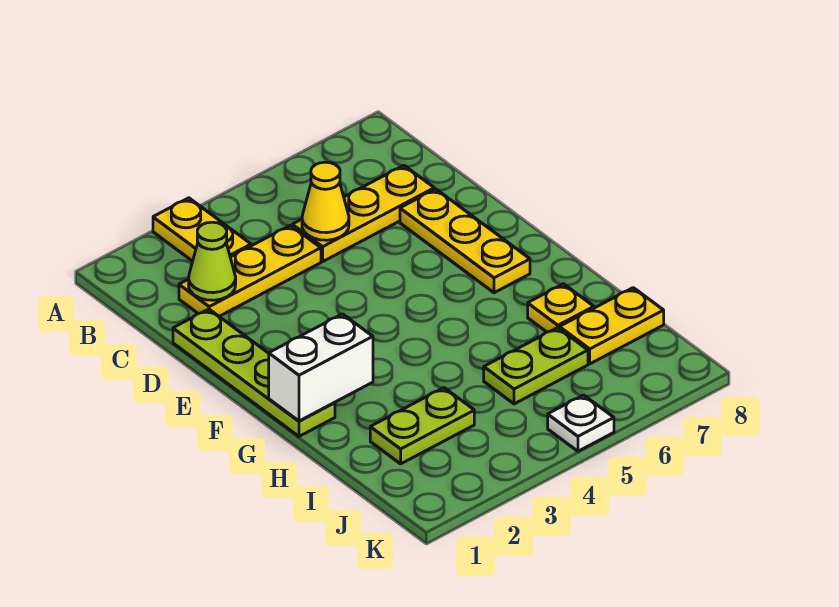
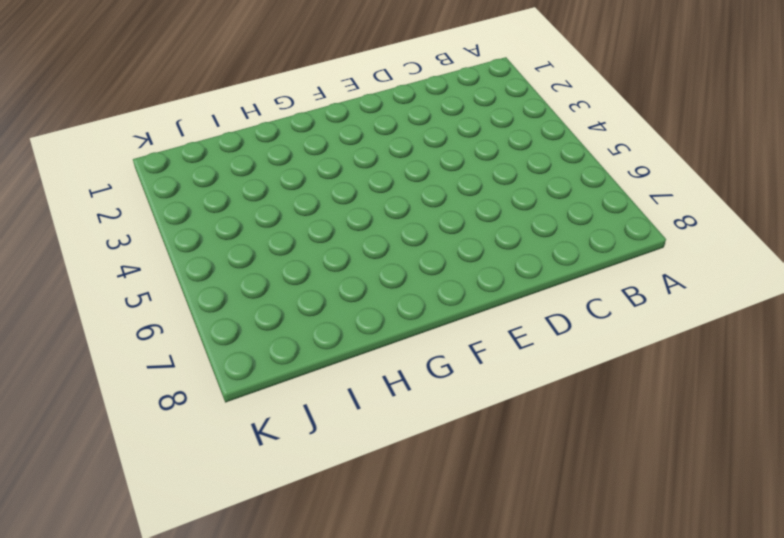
none -> yellow 1x2 plate [153,198,251,261]
none -> yellow 1x3 plate [179,225,321,317]
none -> yellow 1x3 plate [292,165,434,261]

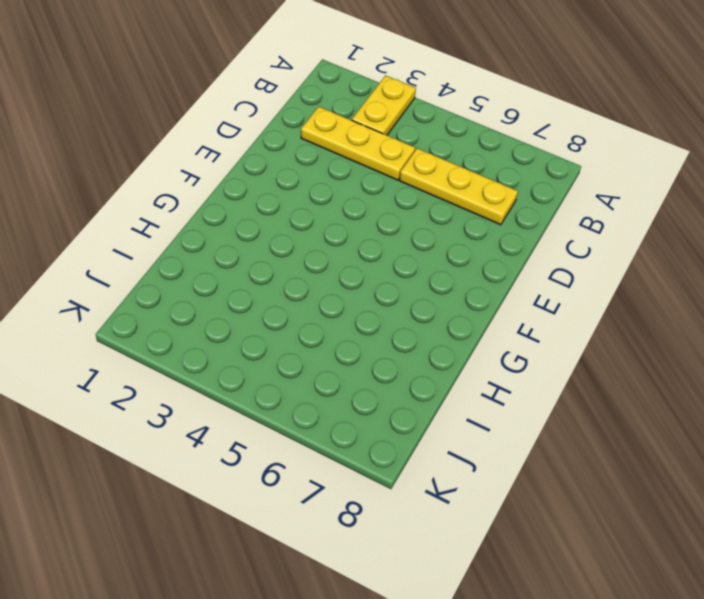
none -> lime 1x4 plate [173,309,335,436]
none -> yellow 1x3 plate [400,189,530,293]
none -> yellow 1x1 plate [528,284,594,332]

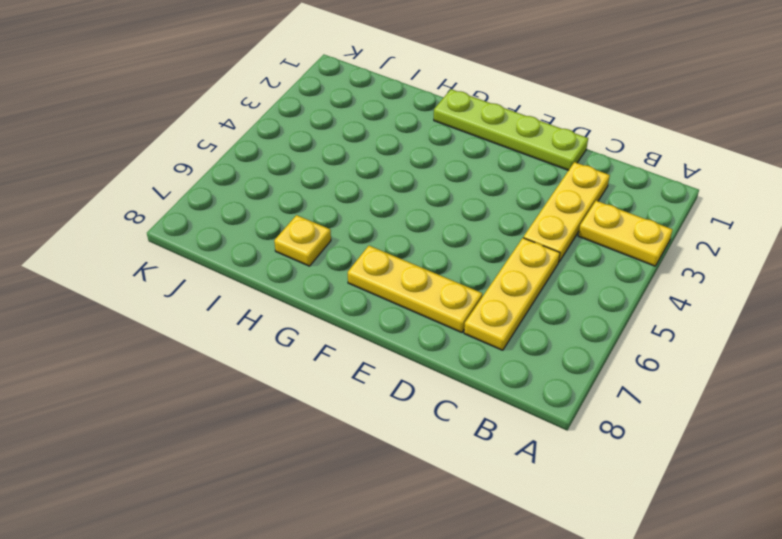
none -> lime 1x2 plate [370,388,474,464]
none -> lime 1x2 plate [484,328,588,404]
none -> yellow 1x2 plate [559,288,664,364]

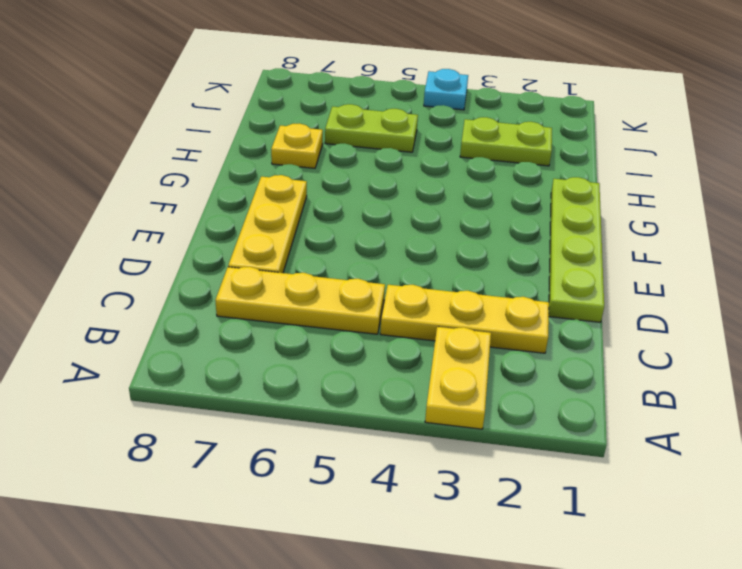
cyan 1x1 plate [424,69,468,110] -> none
none -> yellow 1x2 plate [559,288,664,364]
none -> white 1x1 plate [548,395,614,451]
none -> lime 1x1 cone [189,222,236,300]

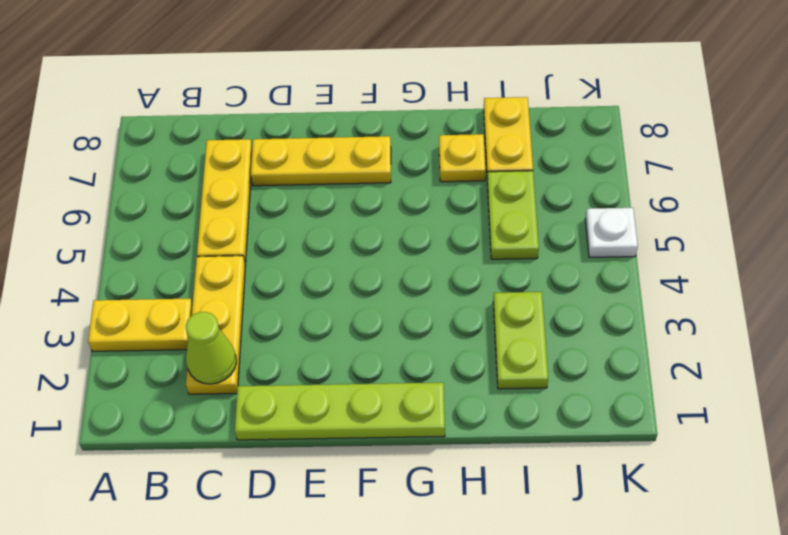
none -> yellow 1x1 cone [302,162,349,240]
none -> white 1x2 brick [269,314,373,421]

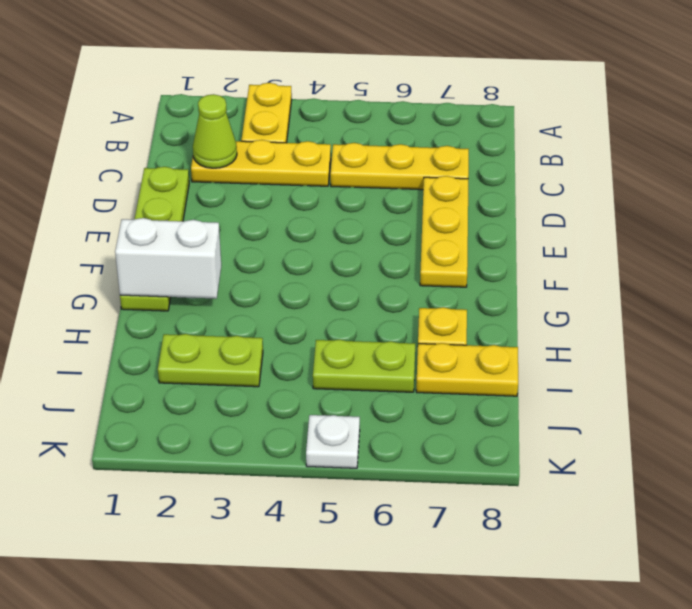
none -> yellow 1x1 cone [302,162,349,240]

